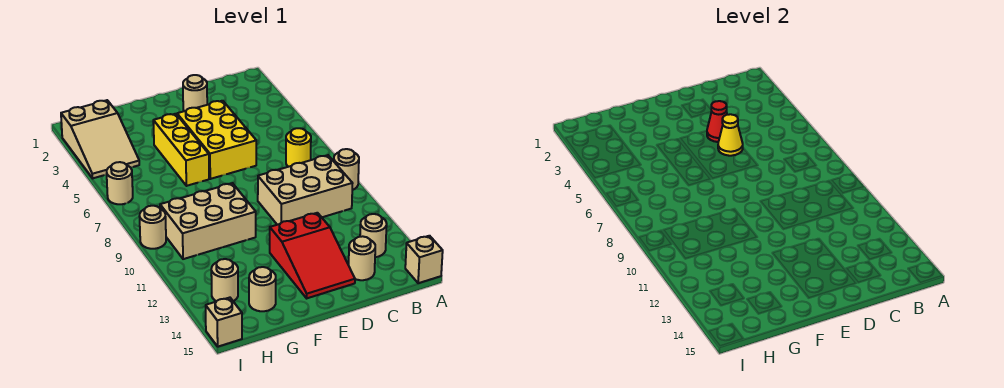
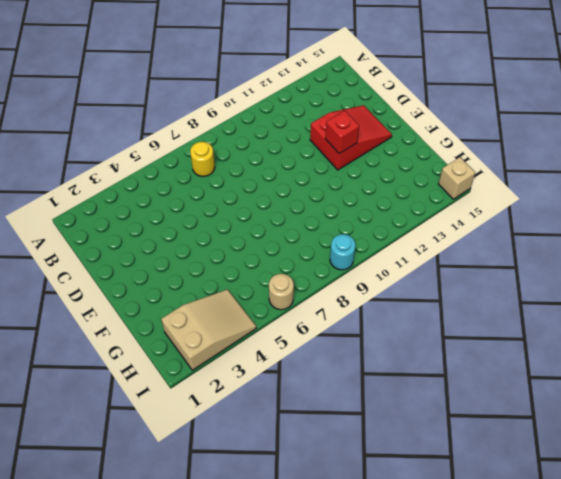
red 1x1 brick [325,111,359,154] -> none
cyan 1x1 round brick [330,234,356,270] -> tan 1x1 round brick [139,206,166,249]
none -> tan 1x1 round brick [334,149,359,190]
none -> tan 1x1 brick [405,236,443,283]
none -> tan 2x3 brick [258,155,353,225]

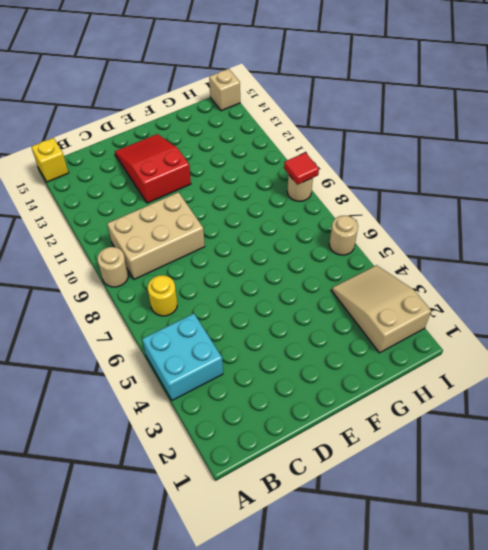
cyan 2x2 brick [142,314,223,400] -> none
yellow 1x1 brick [32,138,69,182] -> tan 1x1 brick [405,236,443,283]
red 1x1 tile [284,153,319,185] -> none
none -> tan 1x1 round brick [360,214,387,257]
none -> tan 1x1 round brick [349,236,375,280]
none -> tan 1x1 round brick [183,75,207,111]

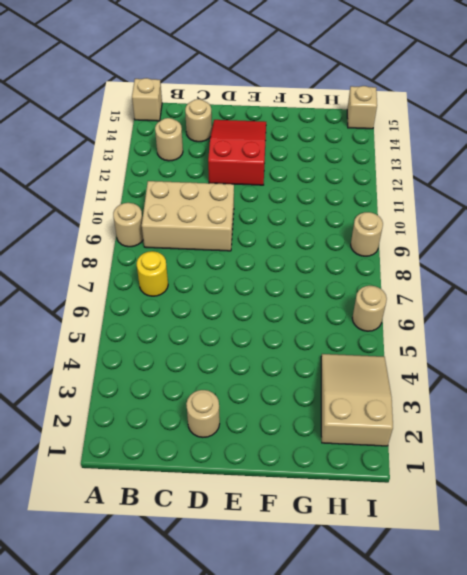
none -> yellow 2x3 brick [177,101,256,179]
none -> yellow 1x3 brick [153,114,209,186]
none -> tan 2x3 brick [160,183,256,259]

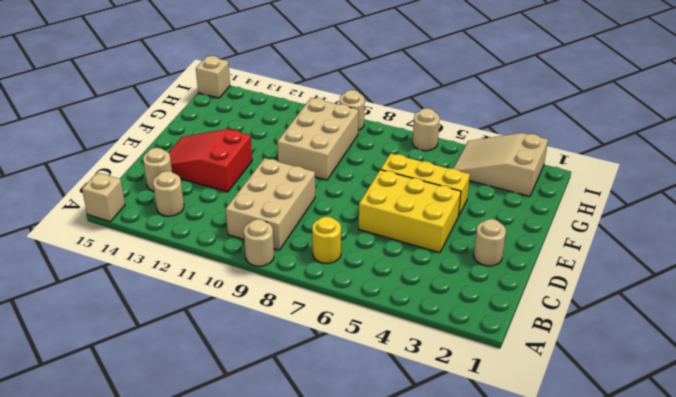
none -> tan 1x1 round brick [249,267,276,311]
none -> tan 1x1 round brick [211,259,238,301]
none -> red 1x1 cone [707,101,727,142]

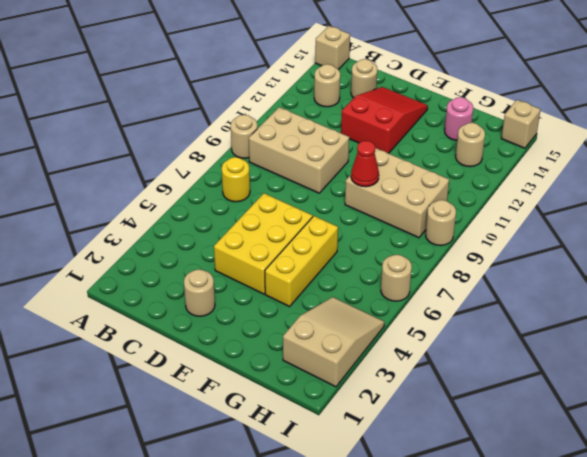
red 1x1 cone [351,141,379,187] -> red 1x1 cone moved to [707,101,727,142]
pink 1x1 round brick [445,97,473,140] -> tan 1x1 round brick [249,267,276,311]
none -> yellow 1x1 cone [718,114,743,156]

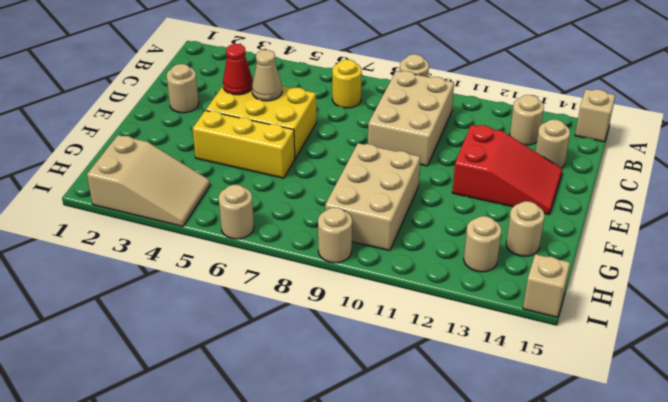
tan 1x1 cone [252,50,282,101] -> yellow 1x1 cone [718,114,743,156]

